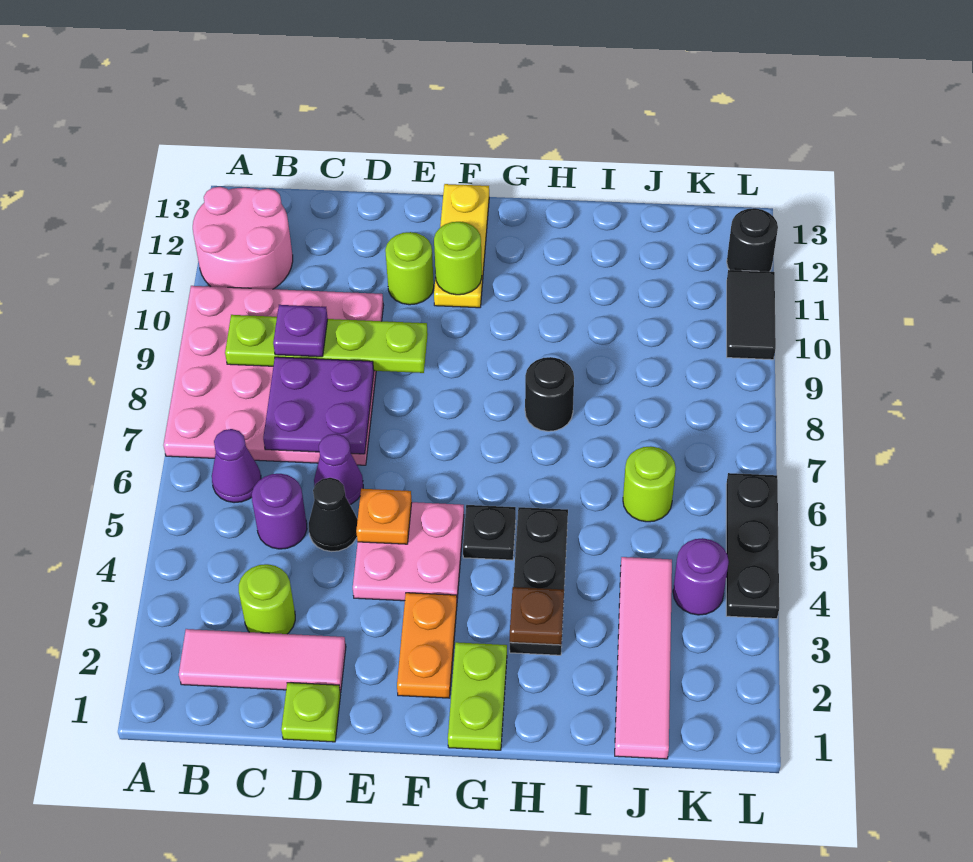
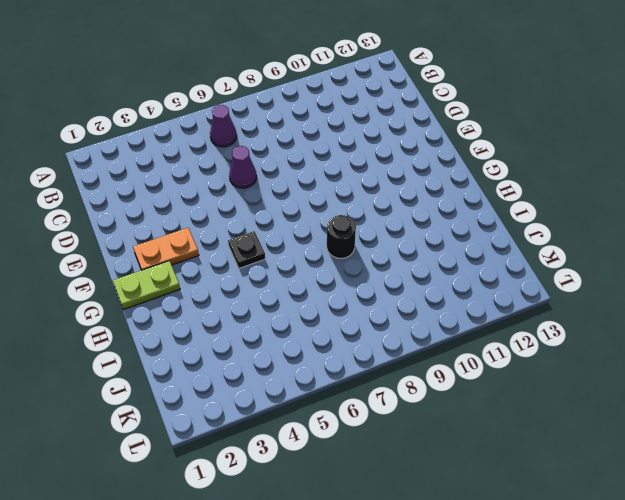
none -> pink 4x4 plate [164,286,384,465]
none -> pink 2x2 round brick [193,187,293,289]
none -> pink 1x3 tile [179,629,346,692]

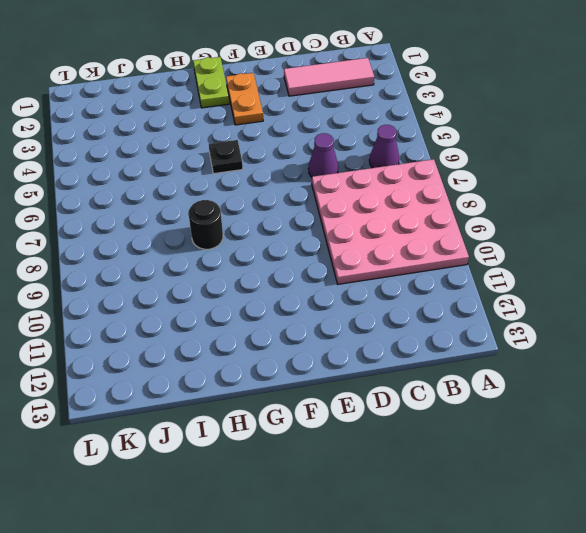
none -> pink 2x2 round brick [193,187,293,289]
none -> lime 1x1 round brick [239,564,295,634]
none -> purple 1x1 round brick [252,474,307,549]

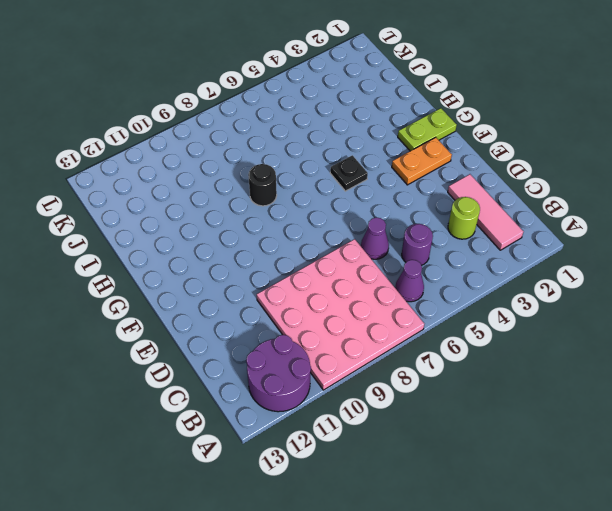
purple 2x2 round brick [246,335,311,412] -> pink 2x2 round brick [193,187,293,289]
none -> lime 1x1 plate [281,683,341,742]
none -> black 1x1 cone [309,478,358,552]
none -> pink 2x2 plate [353,502,464,601]

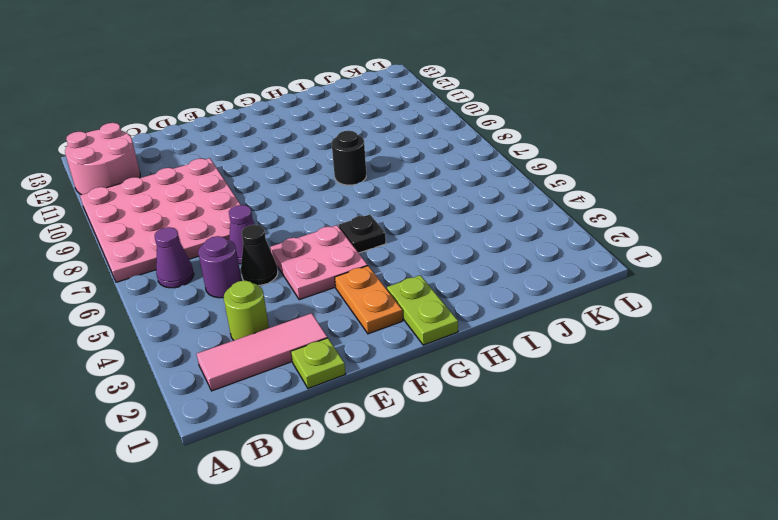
none -> lime 1x1 round brick [385,232,434,305]
none -> yellow 1x3 plate [434,184,489,308]
none -> black 1x3 plate [510,507,568,655]

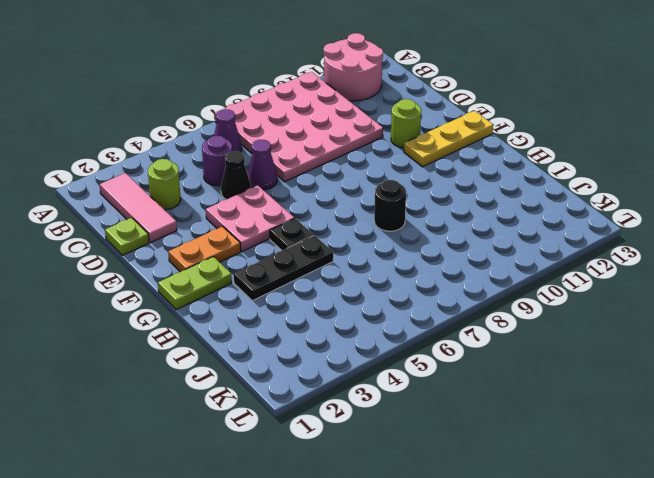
none -> pink 1x4 tile [615,557,672,759]
none -> lime 1x1 round brick [623,446,676,522]
none -> purple 1x1 round brick [673,538,729,615]

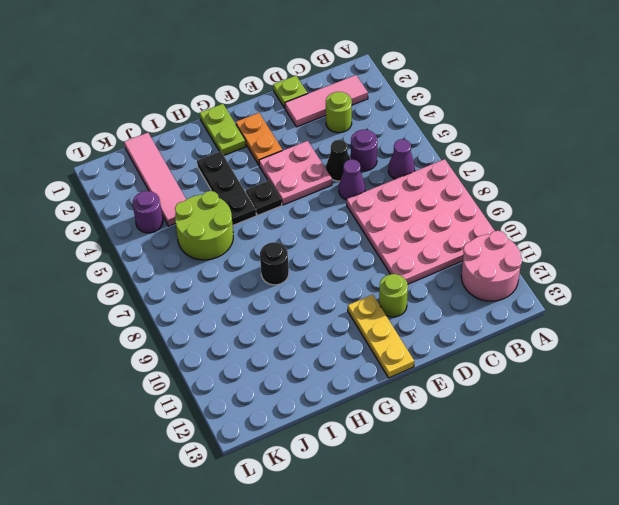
lime 2x2 round brick [175,191,233,260] -> lime 1x1 round brick [623,446,676,522]
none -> black 1x3 plate [726,473,779,619]
none -> black 1x2 tile [727,270,776,360]
none -> black 1x1 round brick [727,208,778,272]

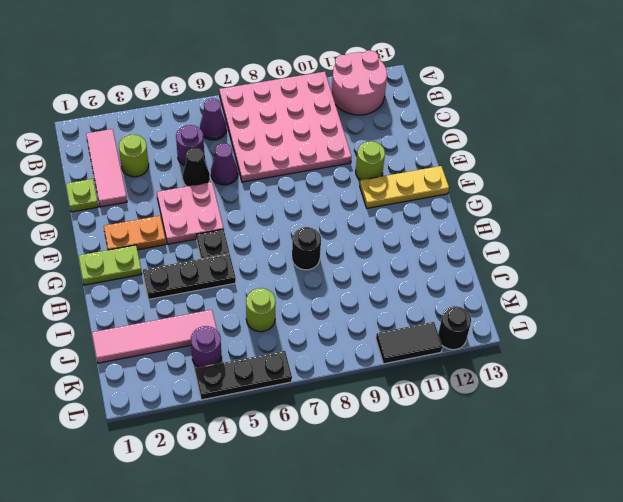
none -> lime 1x4 plate [225,315,428,373]
none -> purple 2x2 plate [263,357,374,454]
none -> orange 1x1 plate [356,489,412,544]

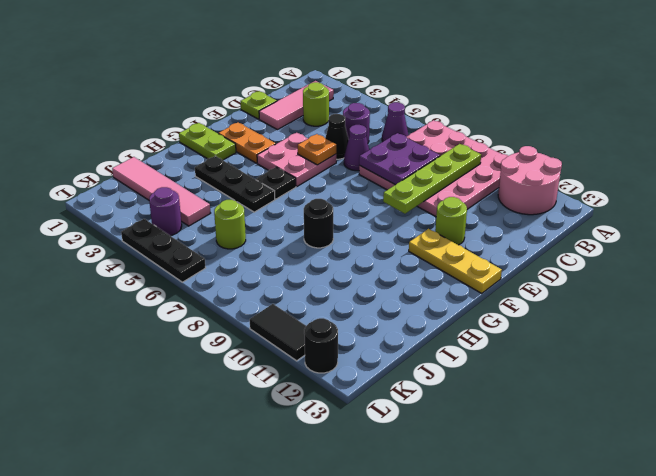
none -> lime 1x1 round brick [434,222,482,295]
none -> brown 1x1 plate [510,587,564,645]
none -> purple 1x1 plate [273,305,328,357]

